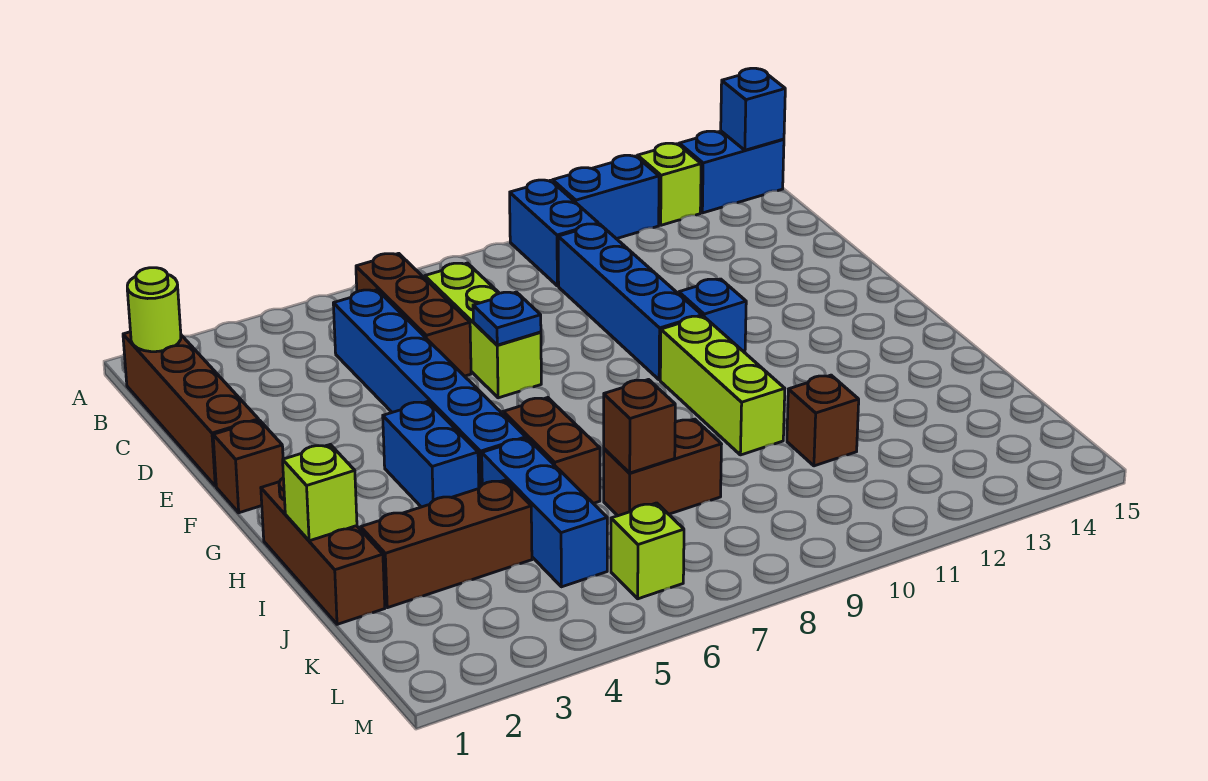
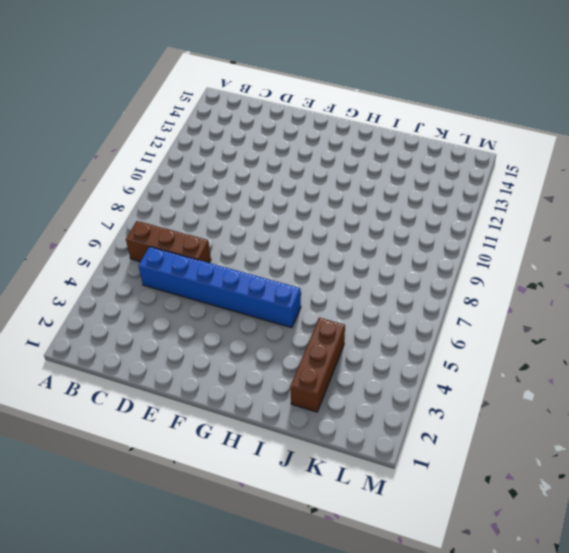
none -> blue 1x2 brick [510,180,598,286]
none -> blue 1x2 brick [553,155,659,239]
none -> lime 1x1 brick [637,143,701,225]

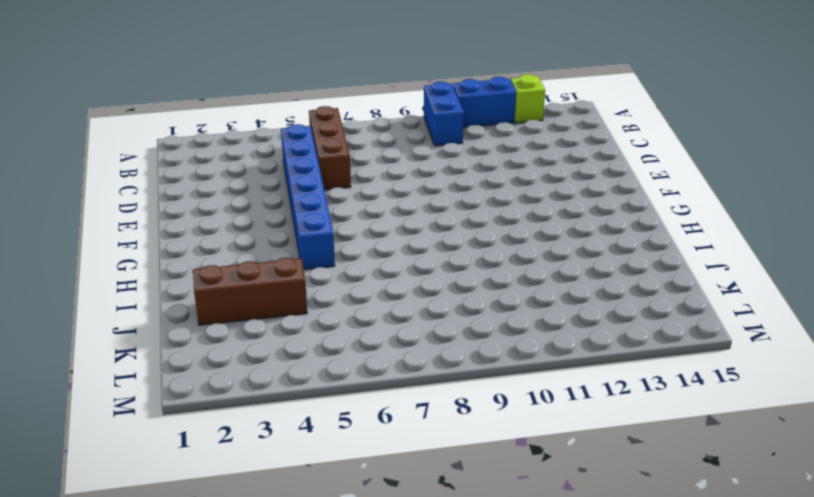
none -> blue 1x2 brick [679,131,784,213]
none -> brown 1x4 brick [123,332,259,486]
none -> lime 1x3 brick [425,263,541,398]

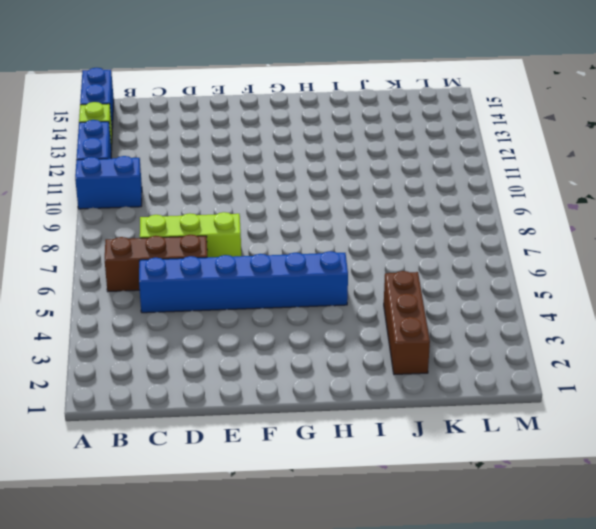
none -> brown 1x4 brick [123,332,259,486]
none -> blue 1x4 brick [558,224,702,380]
none -> brown 1x1 brick [213,420,283,513]

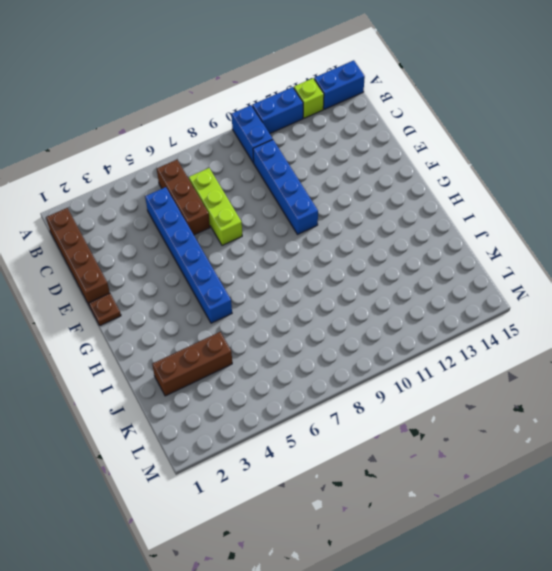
brown 1x1 plate [89,293,121,326] -> brown 1x1 brick [213,420,283,513]
none -> blue 1x1 brick [679,279,746,353]
none -> blue 1x2 brick [383,402,479,507]
none -> lime 1x3 brick [660,316,785,455]

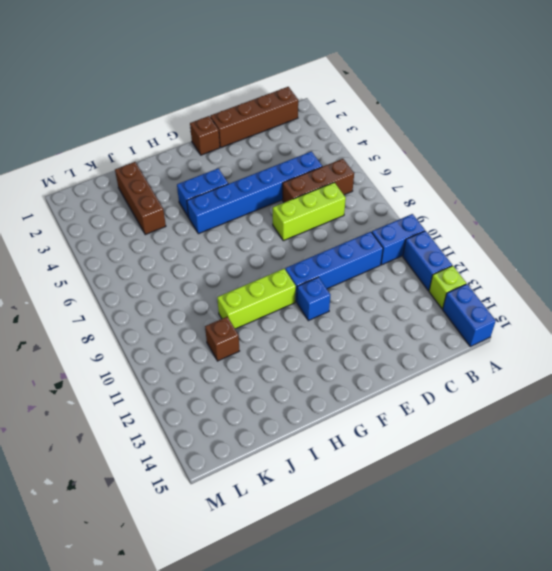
none -> brown 1x3 brick [261,478,385,624]
none -> brown 1x2 brick [503,398,600,503]
none -> blue 1x3 brick [482,438,607,587]

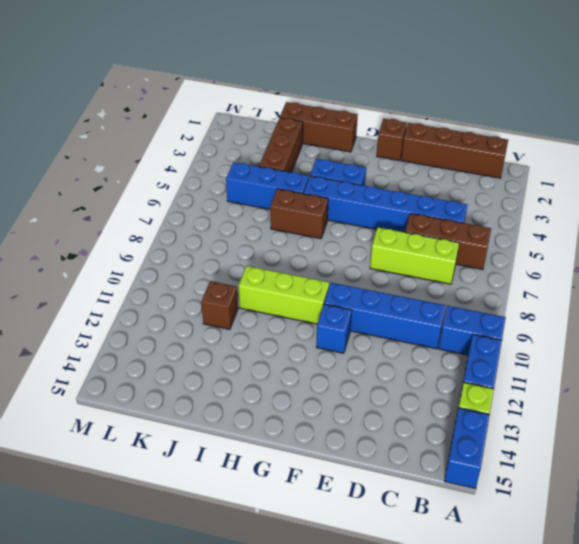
none -> brown 1x2 brick [604,419,722,516]
none -> lime 1x1 brick [611,503,684,599]
none -> blue 1x1 brick [721,68,785,150]

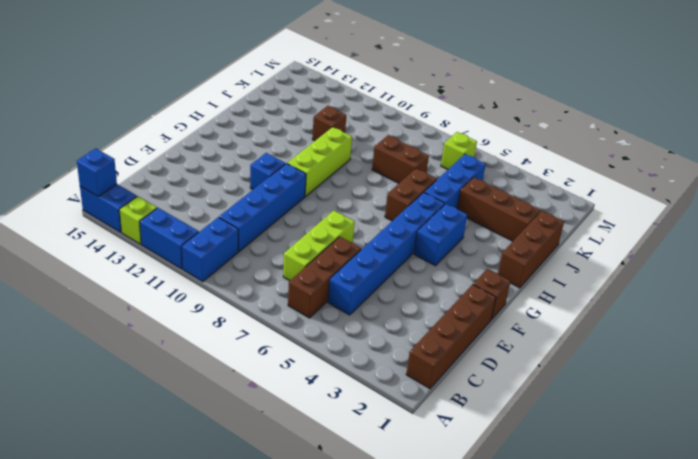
none -> lime 1x1 round brick [127,268,181,352]
none -> blue 1x1 plate [473,292,541,345]
none -> lime 1x1 brick [283,445,357,541]

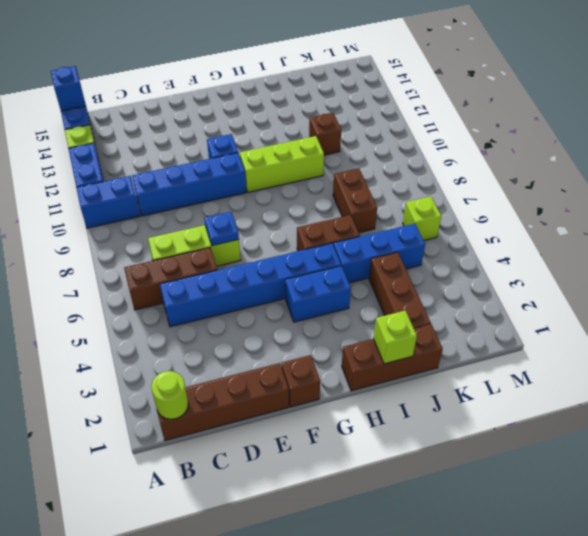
none -> brown 1x1 brick [604,380,675,473]

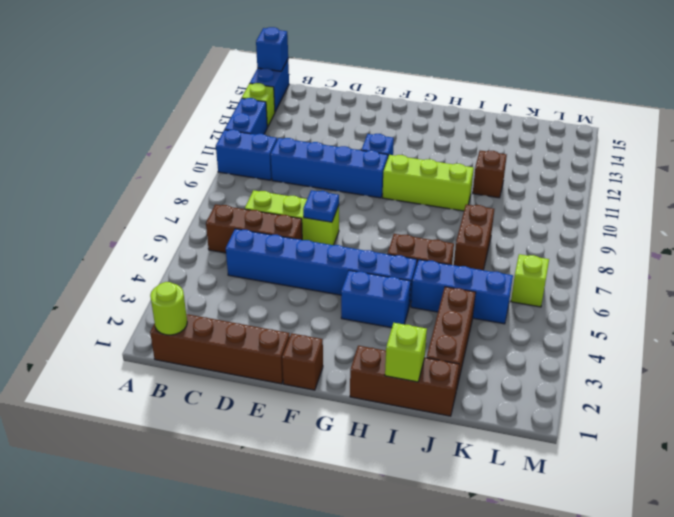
none -> brown 1x1 brick [604,380,675,473]

